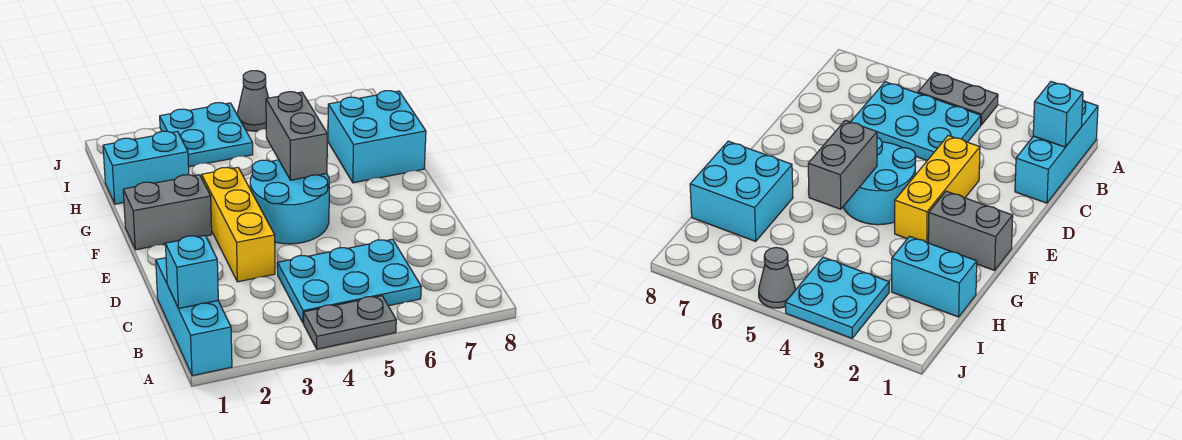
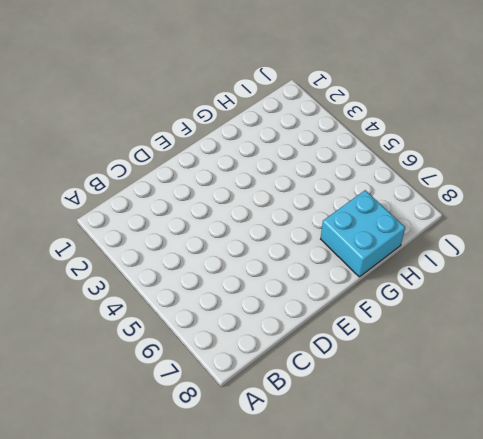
none -> cyan 1x3 brick [156,258,232,376]
none -> grey 1x2 plate [304,296,396,349]
none -> cyan 2x3 plate [277,239,421,323]

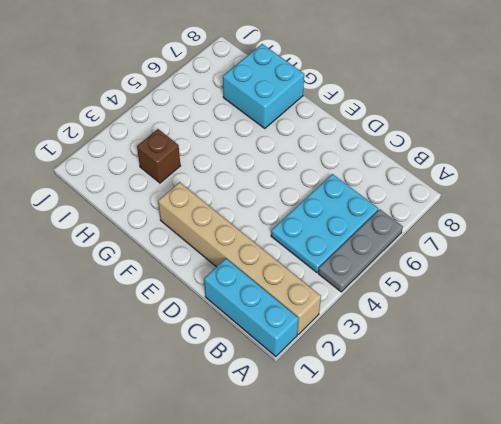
tan 1x6 brick [158,182,321,334] -> grey 1x2 brick [123,175,212,250]
grey 1x3 plate [318,209,403,292] -> grey 1x2 plate [304,296,396,349]
brown 1x1 brick [137,129,180,183] -> none
none -> yellow 1x3 brick [202,167,275,282]
none -> cyan 2x2 round brick [250,160,329,244]
none -> cyan 1x2 brick [103,131,189,204]

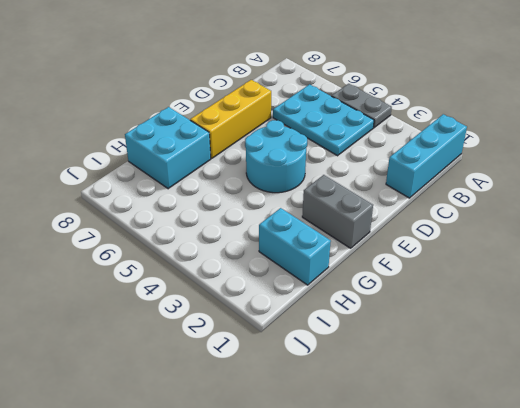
yellow 1x3 brick [190,80,271,158] -> yellow 1x3 brick moved to [202,167,275,282]
none -> cyan 2x2 plate [160,103,253,167]
none -> grey 1x1 cone [237,71,268,131]
none -> cyan 1x1 brick [165,236,218,308]

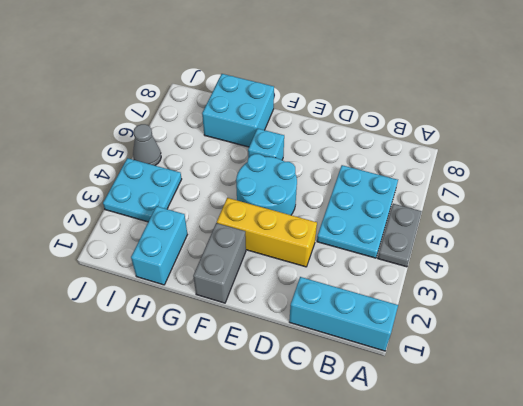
cyan 1x1 brick [248,129,284,160] -> cyan 1x1 brick moved to [165,236,218,308]
none -> grey 1x2 brick [266,92,327,180]

